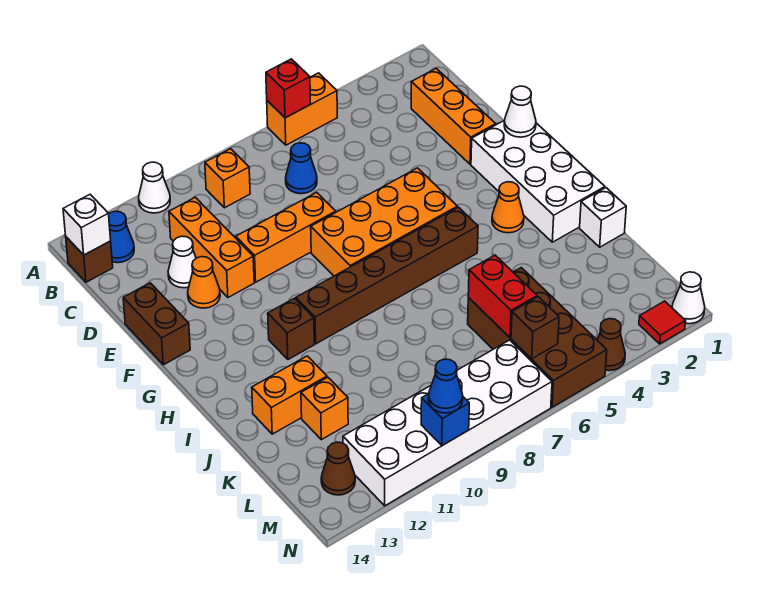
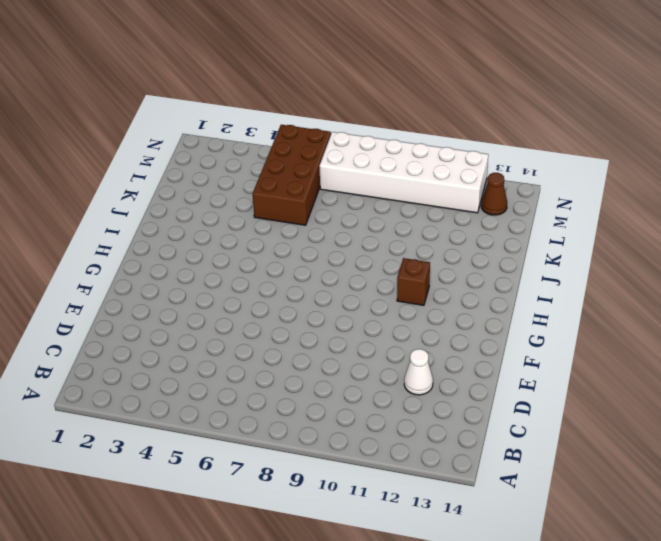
none -> orange 1x2 brick [267,73,337,145]
none -> white 1x1 cone [139,162,170,213]
none -> orange 1x1 brick [205,149,250,208]
none -> blue 1x1 cone [109,211,134,263]

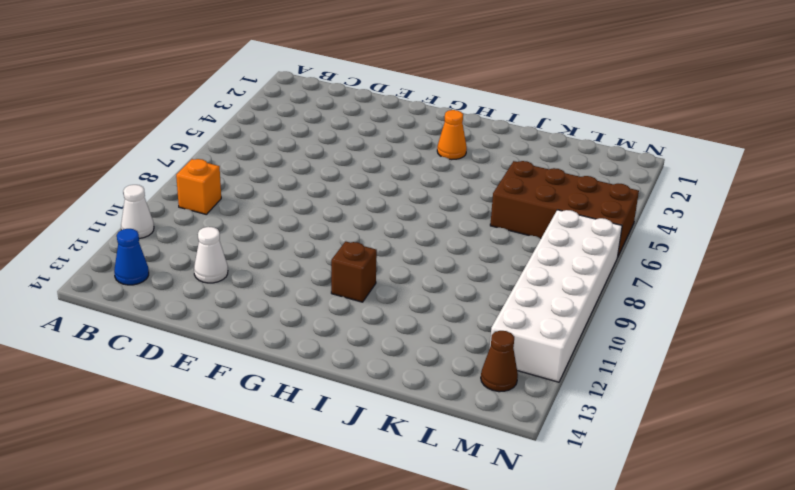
none -> orange 1x2 brick [267,73,337,145]
none -> brown 1x1 brick [66,237,113,282]
none -> orange 1x3 brick [411,68,496,164]
none -> blue 1x1 cone [286,143,317,194]

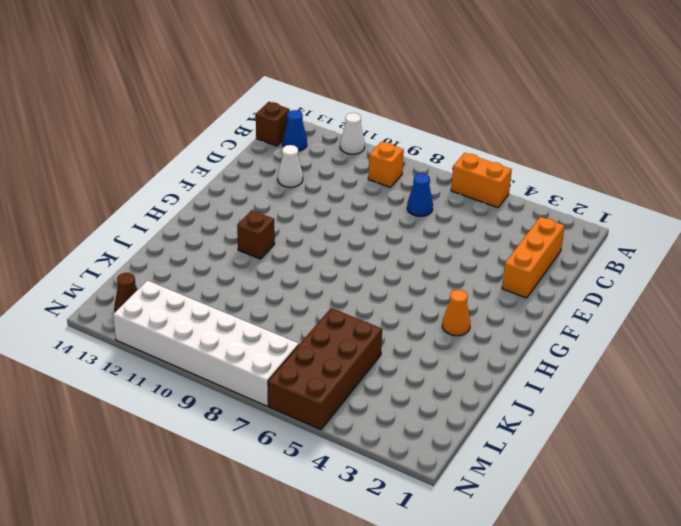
none -> orange 1x3 brick [169,197,254,297]
none -> orange 1x3 brick [236,192,336,282]
none -> orange 1x1 cone [188,257,220,308]
none -> brown 1x2 brick [123,283,190,365]

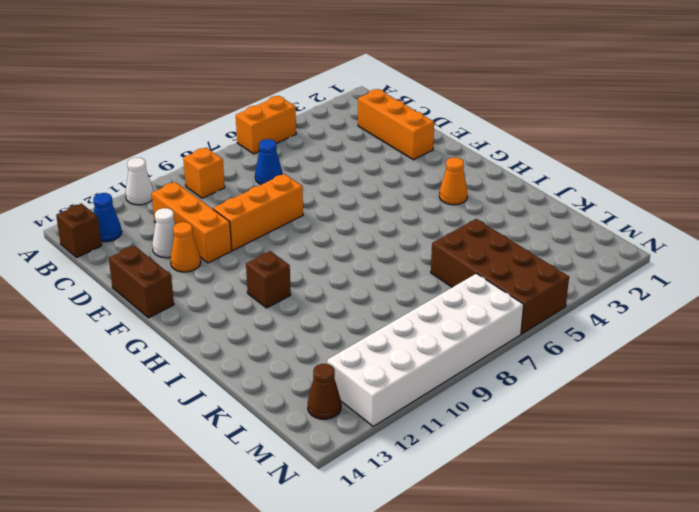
none -> white 2x4 brick [471,120,605,242]
none -> orange 2x4 brick [311,168,457,276]
none -> brown 1x6 brick [296,207,478,344]
none -> white 1x1 brick [580,188,626,247]

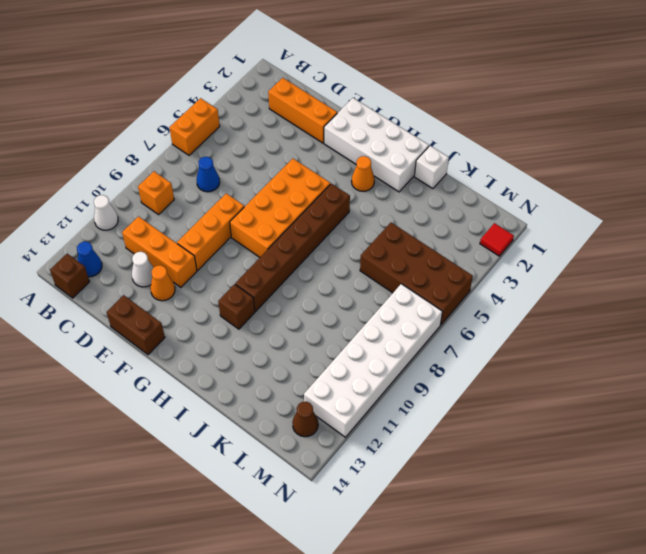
none -> orange 1x2 brick [252,356,327,434]
none -> orange 1x1 brick [301,377,348,440]
none -> white 1x1 cone [672,272,705,324]
none -> brown 1x1 cone [597,319,625,371]

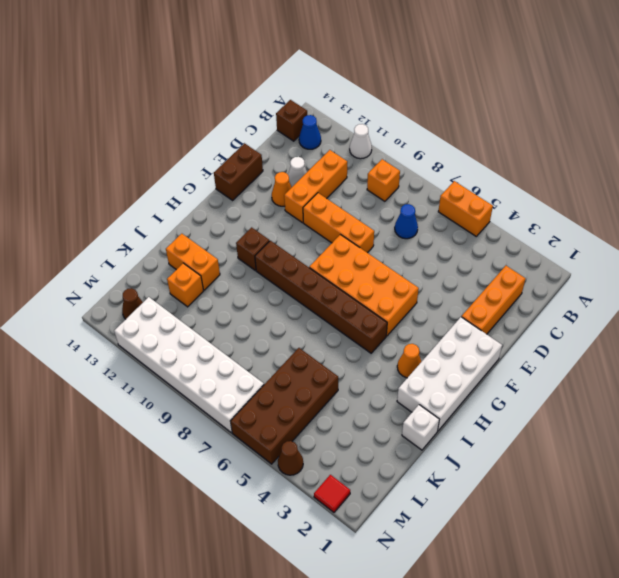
none -> white 1x1 cone [672,272,705,324]
none -> red 1x1 brick [266,59,311,118]
none -> white 1x1 brick [63,195,111,255]
none -> white 1x1 cone [504,86,536,137]

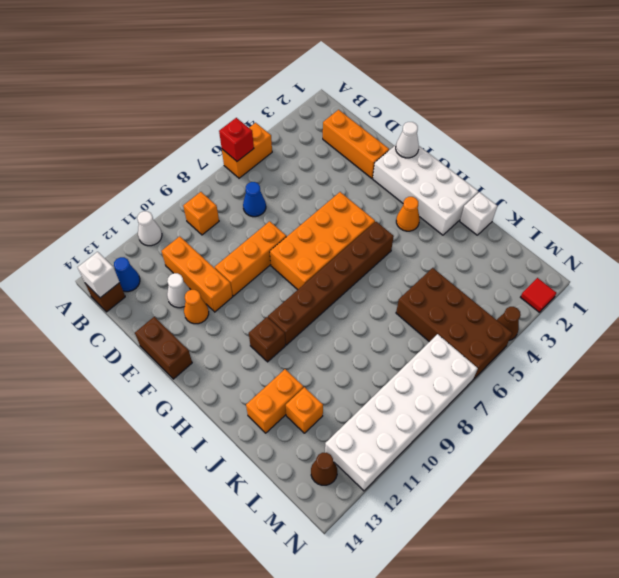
none -> white 1x1 cone [672,272,705,324]
none -> red 1x2 brick [468,255,537,338]
none -> brown 1x1 brick [511,297,559,359]
none -> blue 1x1 brick [421,394,469,446]

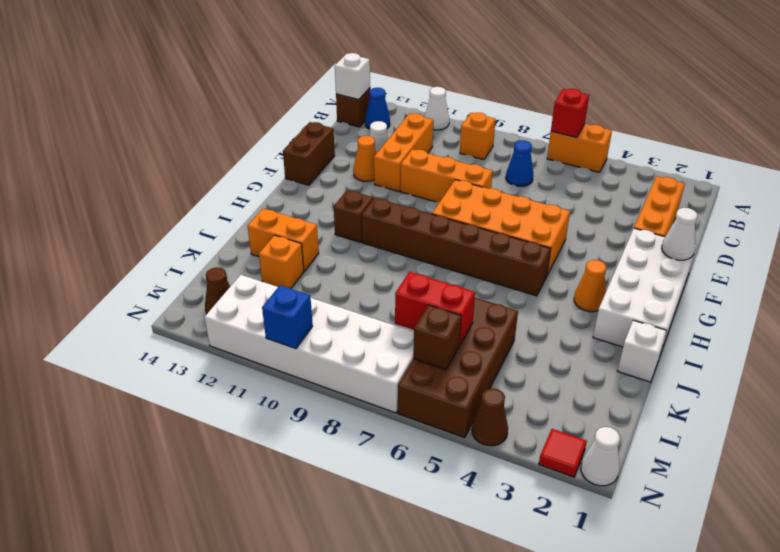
red 1x2 brick [395,272,475,345] -> red 1x2 brick turned to [468,255,537,338]
none -> blue 1x1 cone [428,359,463,413]

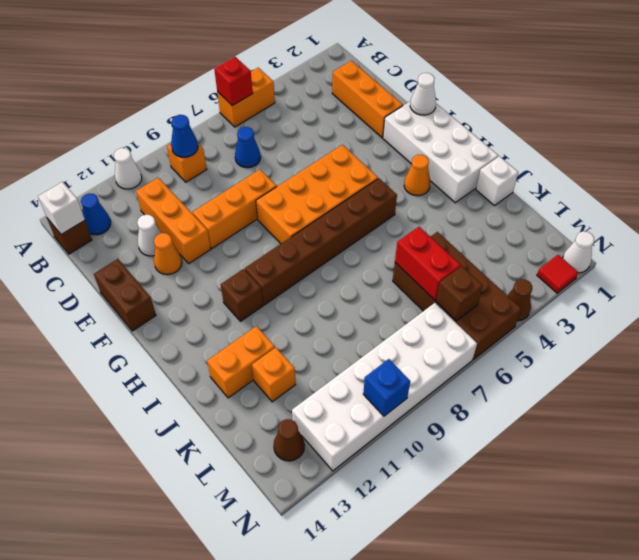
blue 1x1 cone [171,115,198,157] -> blue 1x1 cone moved to [428,359,463,413]

